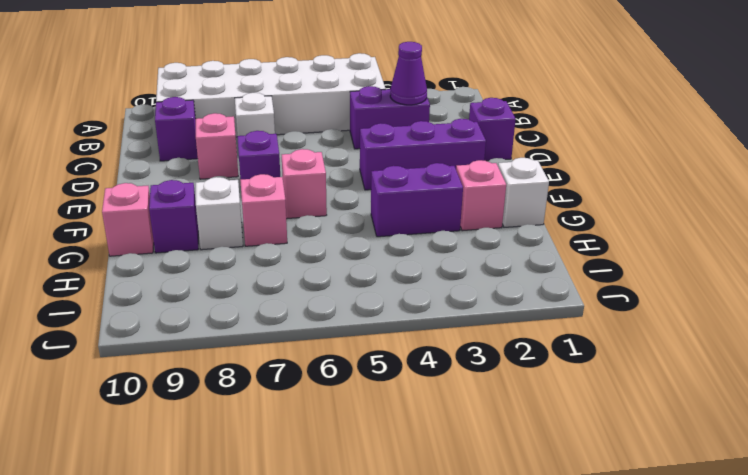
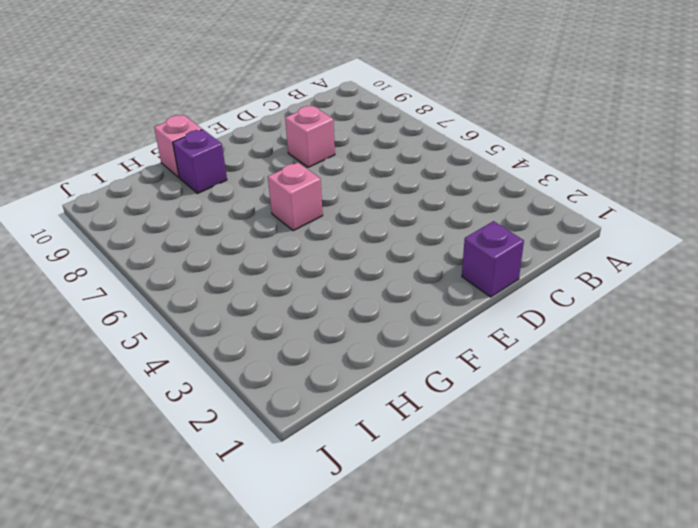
none -> white 2x6 brick [156,53,386,137]
none -> purple 1x2 brick [350,86,430,149]
none -> white 1x1 brick [235,93,275,136]

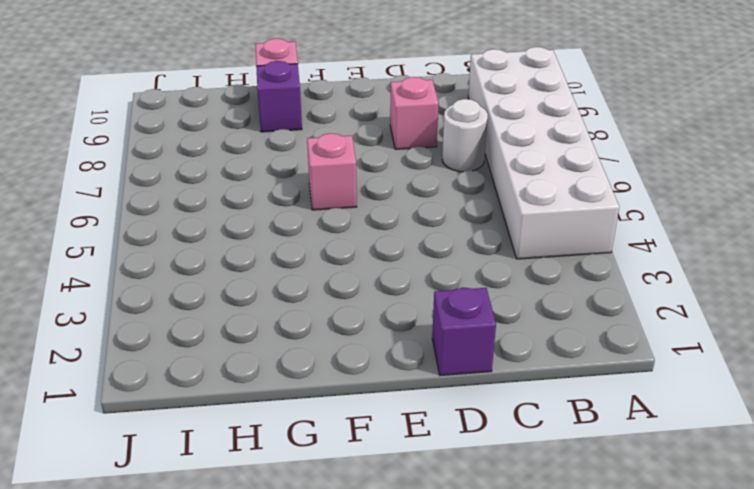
white 1x1 round brick [442,99,488,172] -> white 1x1 brick [235,93,275,136]
none -> purple 1x2 brick [350,86,430,149]
none -> purple 1x1 brick [155,97,198,161]
none -> purple 1x3 brick [360,119,486,190]

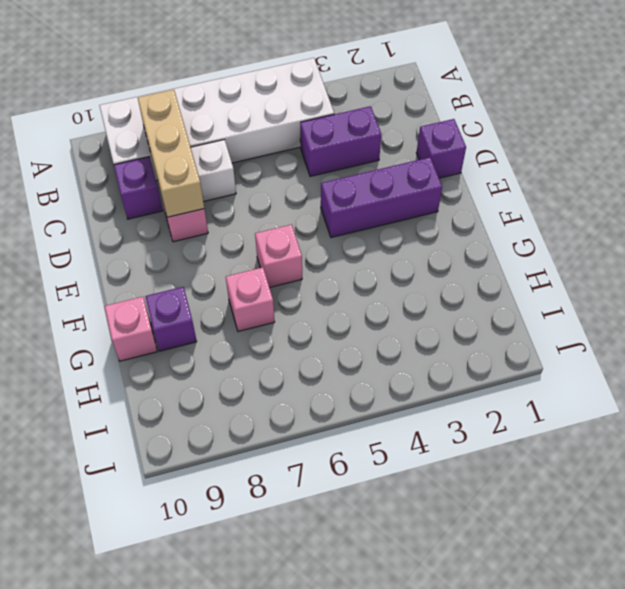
tan 1x3 brick [138,89,204,217] -> none
none -> purple 1x1 brick [237,131,280,179]
none -> white 1x1 brick [498,158,549,227]
none -> pink 1x1 brick [456,160,506,231]

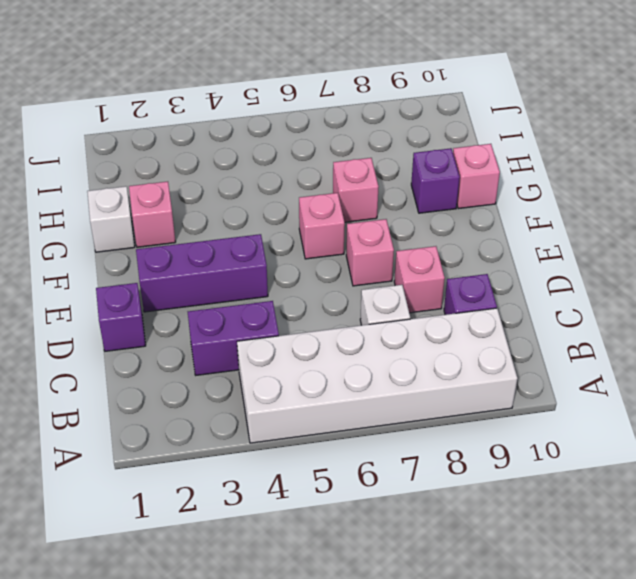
pink 1x1 brick [346,219,394,286] -> purple 1x1 brick [237,131,280,179]
none -> purple 1x2 brick [371,163,463,237]
none -> white 1x1 brick [196,177,243,250]
none -> purple 1x1 cone [390,42,427,105]

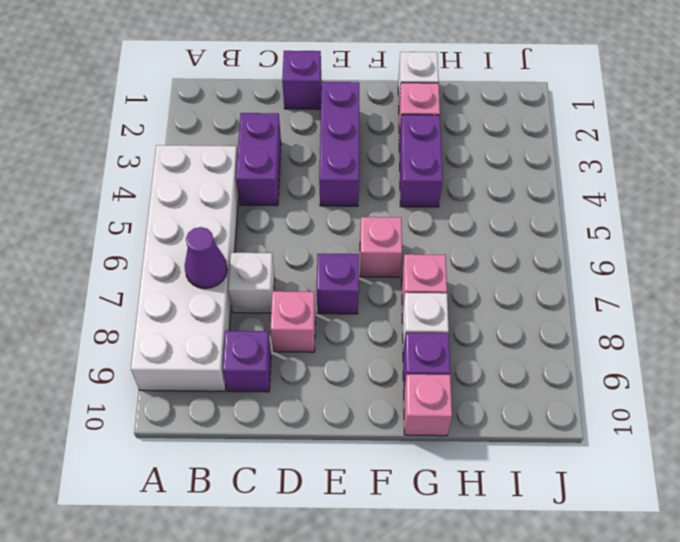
purple 1x1 cone [185,227,227,288] -> purple 1x1 cone moved to [390,42,427,105]

